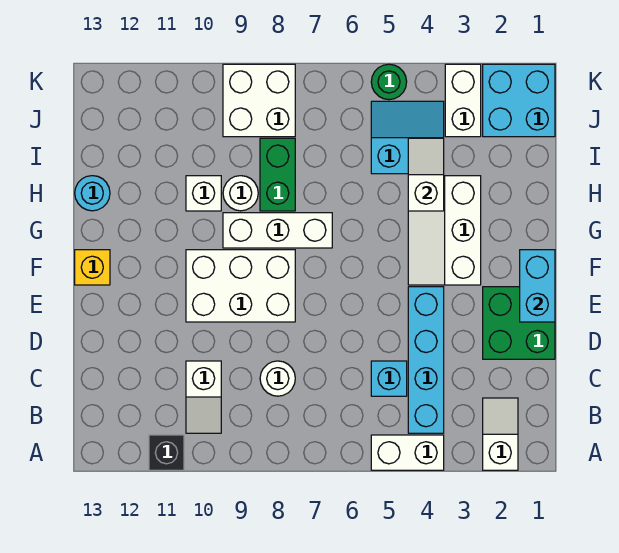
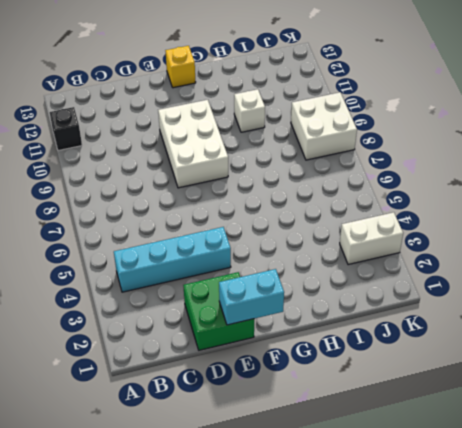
none -> white 1x2 slope [483,398,518,470]
none -> white 1x2 brick [371,435,444,470]
none -> white 1x2 slope [186,361,221,433]

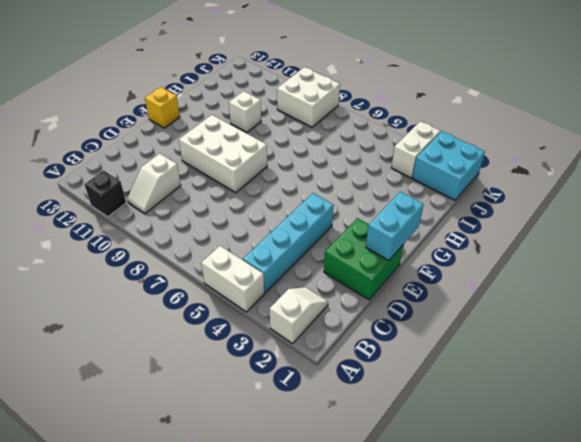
none -> cyan 1x1 brick [371,361,407,396]
none -> white 1x1 round brick [260,361,295,396]
none -> white 2x3 slope [408,176,481,285]

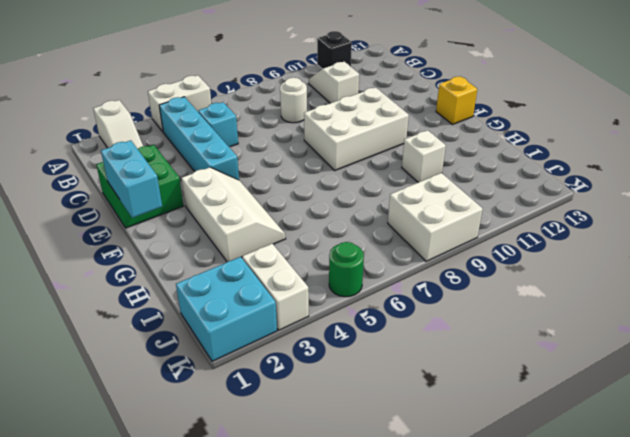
none -> white 1x3 brick [223,213,332,248]
none -> green 1x2 brick [260,138,295,211]
none -> white 1x1 round brick [223,176,258,211]

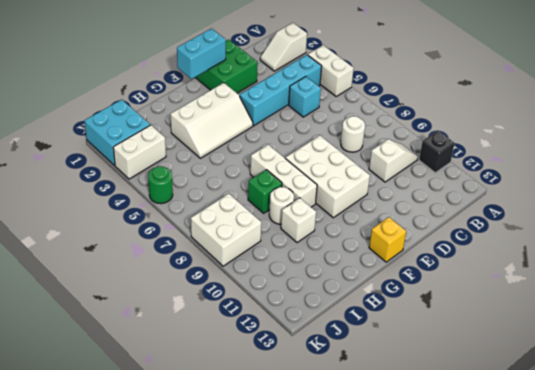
green 1x1 brick [248,170,282,213] -> green 1x2 brick [260,138,295,211]
none -> cyan 1x1 round brick [75,176,110,211]
none -> cyan 2x2 slope [371,101,444,174]
none -> white 1x2 slope [408,138,444,211]

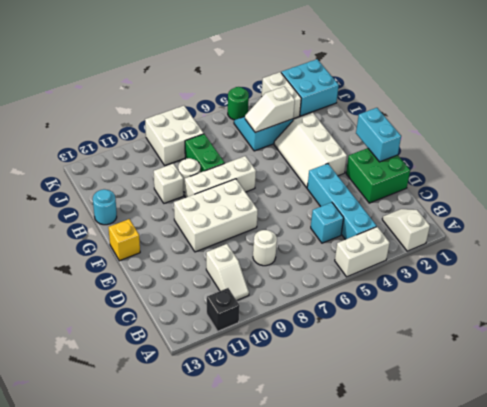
white 1x2 slope [245,87,295,132] -> white 1x2 slope turned to [408,138,444,211]

